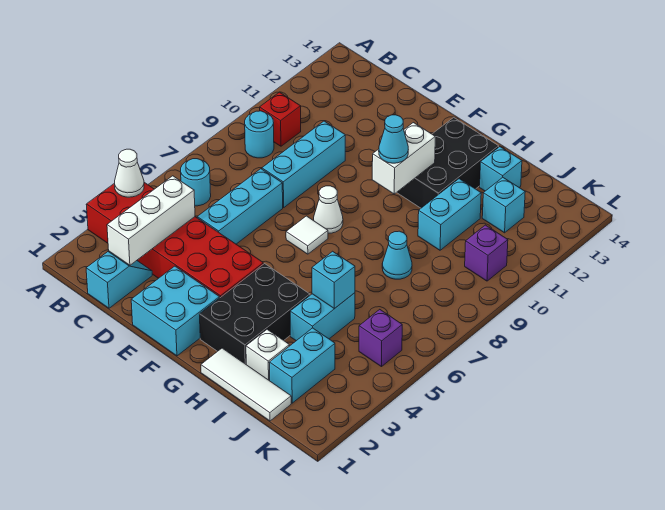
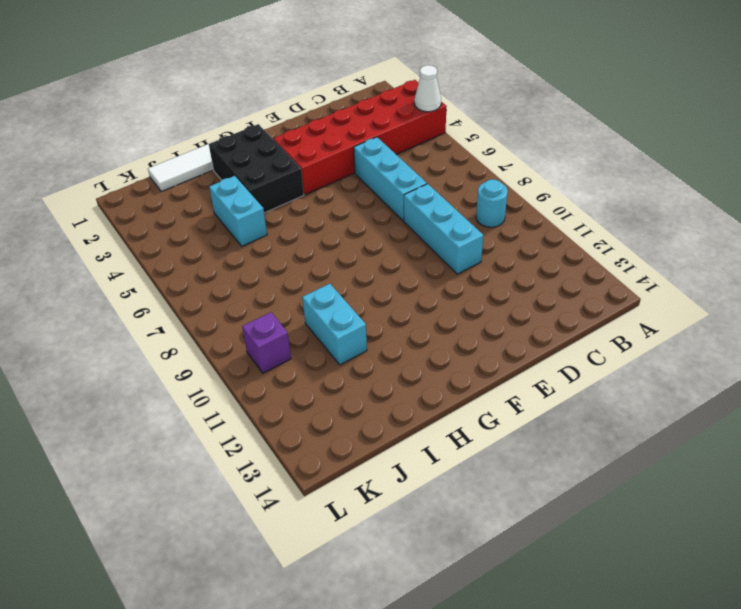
none -> cyan 1x1 round brick [181,159,211,206]
none -> red 1x1 brick [260,92,301,146]
none -> cyan 1x2 slope [86,252,152,308]

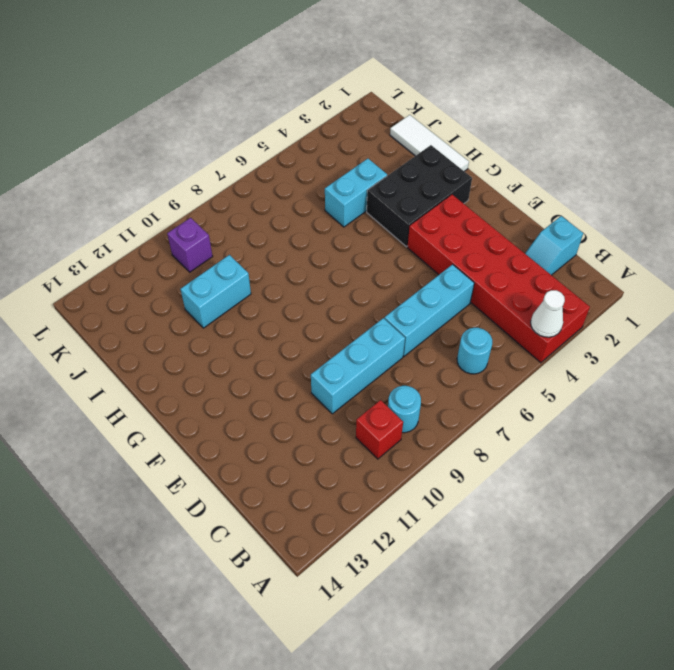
none -> cyan 2x2 brick [131,266,220,356]
none -> white 1x1 tile [286,216,328,254]
none -> white 1x1 cone [314,186,343,233]

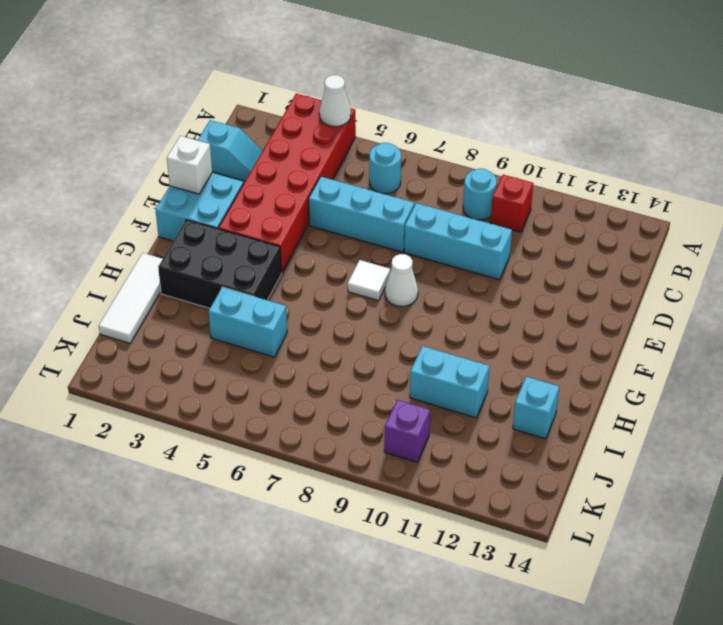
white 1x1 brick [167,136,212,194] -> white 1x1 brick moved to [246,329,289,381]
none -> black 2x3 brick [397,117,499,208]
none -> cyan 1x1 cone [382,231,412,279]
none -> cyan 1x2 brick [269,328,335,403]

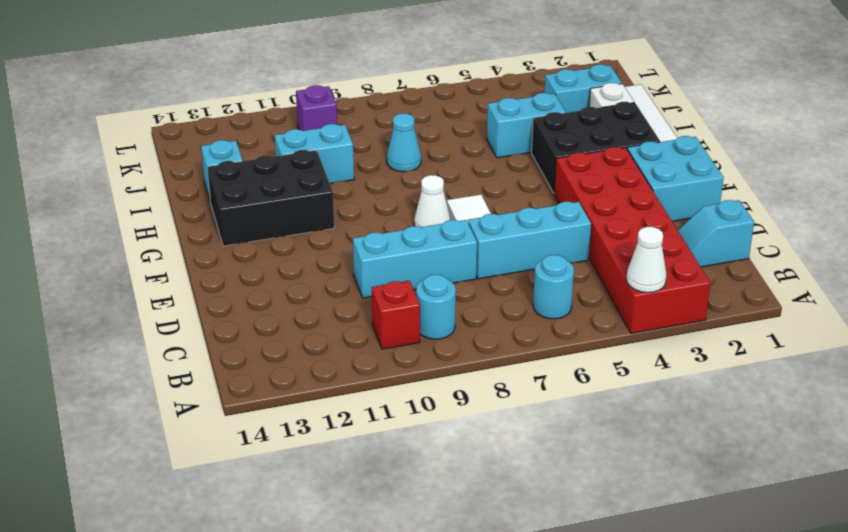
none -> cyan 1x1 brick [482,178,525,233]
none -> purple 1x1 brick [359,309,402,367]
none -> white 1x3 brick [107,176,195,265]

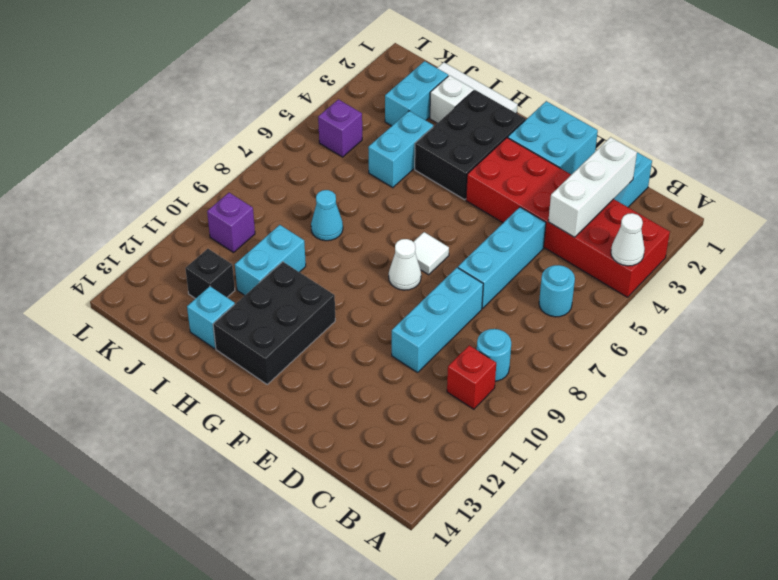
black 1x1 brick [185,249,235,299] -> cyan 1x1 brick [482,178,525,233]
none -> white 1x2 brick [372,123,435,194]
none -> cyan 1x1 brick [312,251,355,309]
none -> cyan 1x1 cone [379,115,408,163]

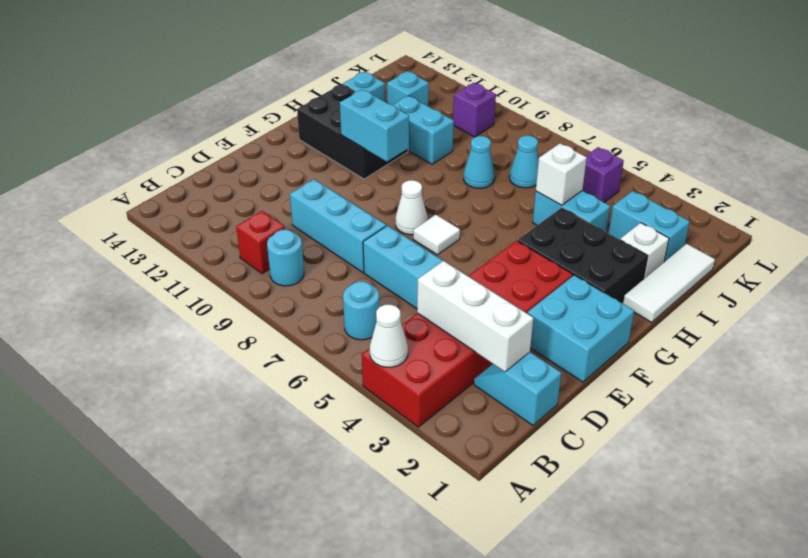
cyan 1x2 brick [340,89,409,161] -> white 1x2 brick [372,123,435,194]
white 1x1 brick [536,143,587,205] -> cyan 1x1 brick [312,251,355,309]
cyan 1x1 cone [509,136,539,188] -> cyan 1x1 cone moved to [379,115,408,163]

